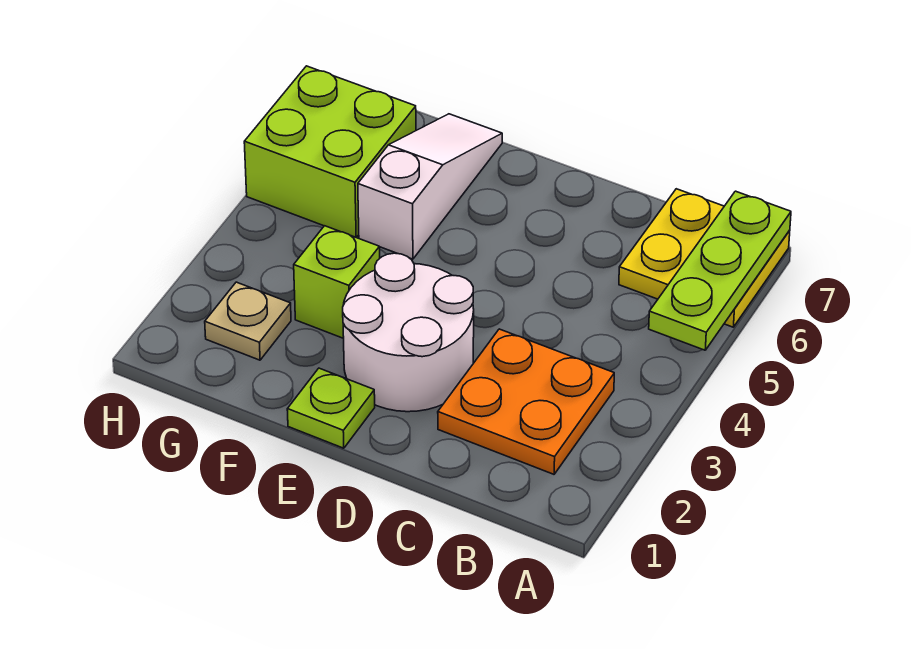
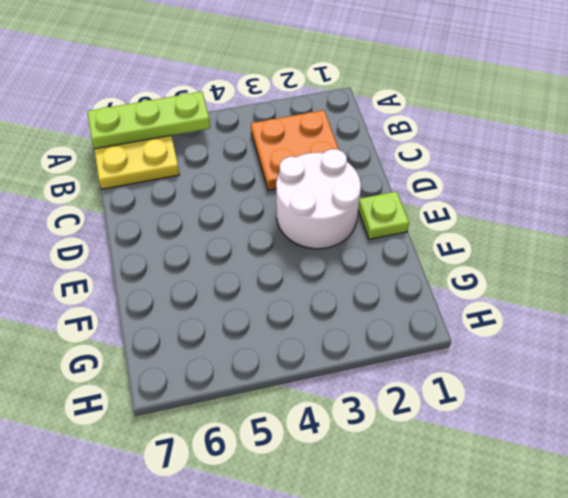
none -> lime 1x1 brick [294,226,380,338]
none -> white 1x3 slope [358,114,502,259]

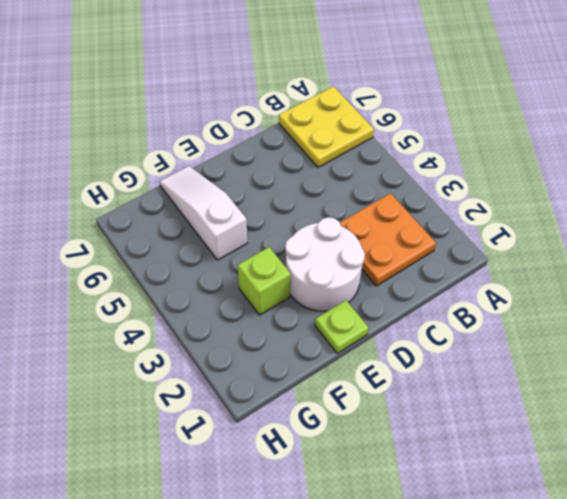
none -> tan 1x1 plate [205,282,291,360]
none -> lime 2x2 brick [244,66,416,238]

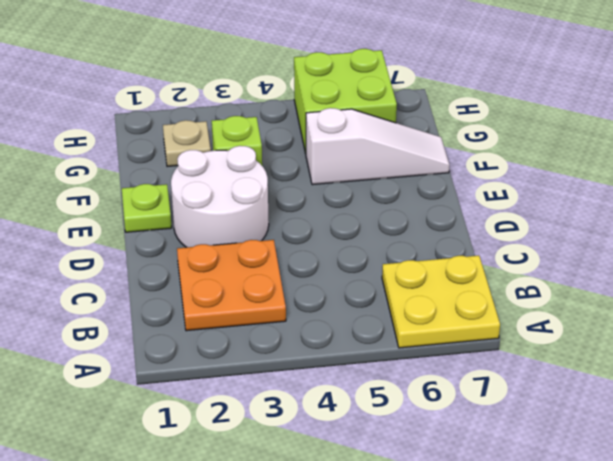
none -> lime 1x3 plate [649,191,791,350]

